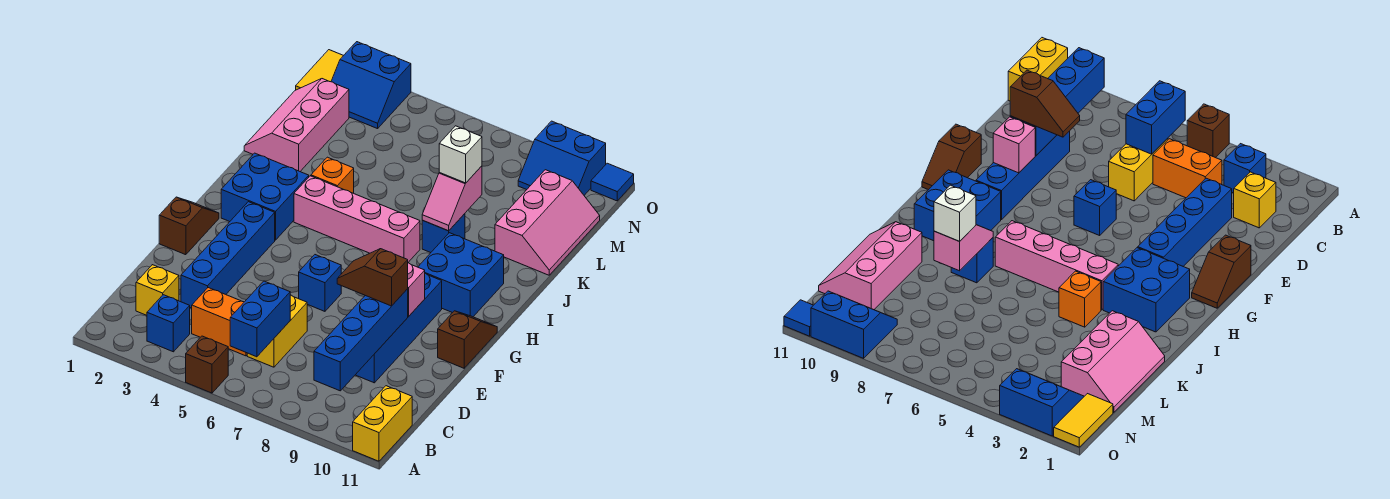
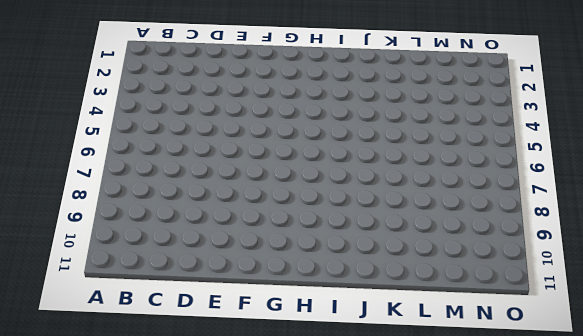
none -> brown 1x1 brick [186,336,228,393]
none -> yellow 1x2 brick [353,386,412,461]
none -> blue 1x1 brick [147,295,190,352]

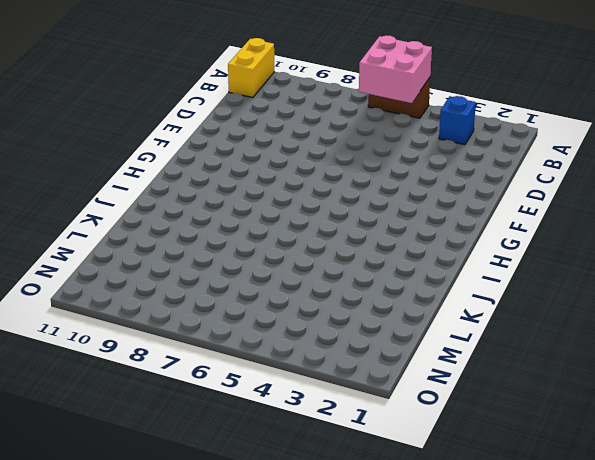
brown 1x2 brick [368,78,430,118] -> brown 1x1 brick [186,336,228,393]
pink 2x2 brick [359,36,432,103] -> blue 1x2 brick [230,281,290,357]
none -> yellow 1x1 brick [136,265,179,315]
none -> orange 1x2 brick [192,288,247,356]
none -> yellow 1x2 brick [247,295,307,367]

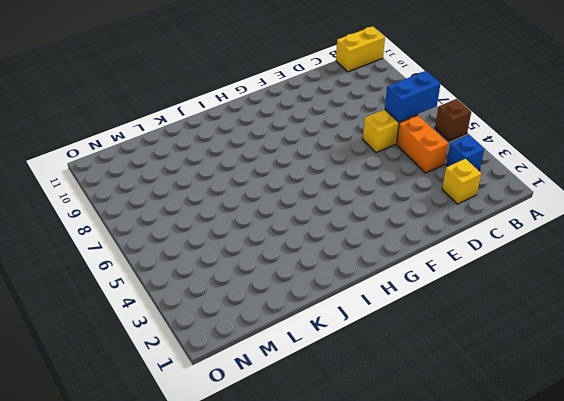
none -> blue 1x4 brick [181,202,275,308]
none -> blue 1x4 brick [356,273,442,383]
none -> brown 1x2 slope [159,197,219,255]

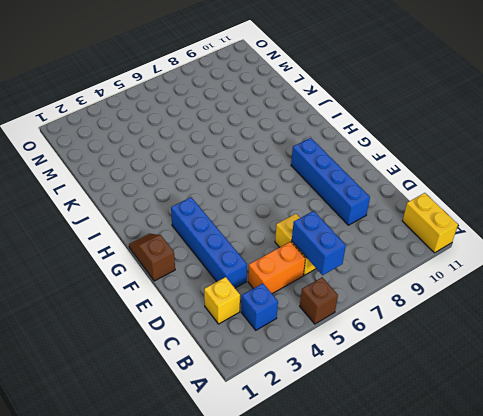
none -> blue 1x1 brick [299,255,341,311]
none -> brown 1x2 slope [438,311,497,368]
none -> blue 2x2 brick [221,153,309,240]

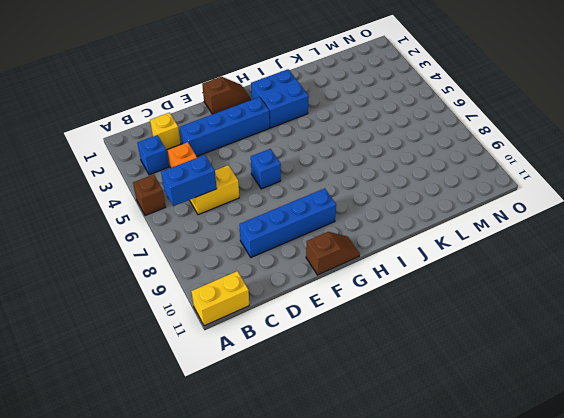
none -> blue 2x2 brick [418,233,504,317]
none -> pink 1x4 brick [294,176,420,262]
none -> orange 1x1 brick [311,157,354,193]

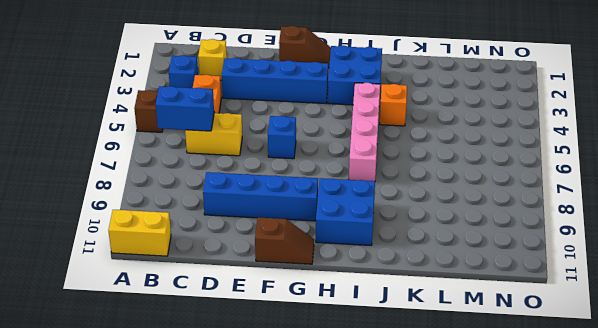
none -> blue 1x1 brick [422,214,465,253]
none -> pink 2x3 slope [244,79,349,171]
none -> pink 2x3 slope [495,170,600,275]

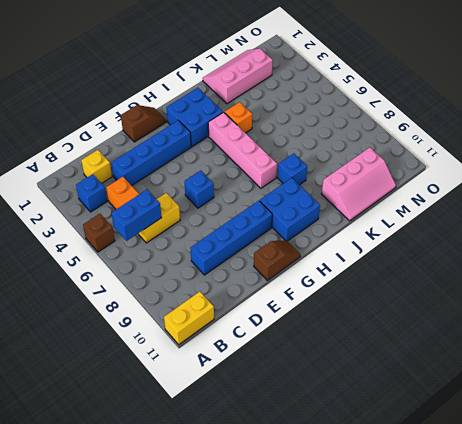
none -> yellow 1x2 tile [296,50,344,90]
none -> blue 2x2 slope [331,42,411,129]
none -> blue 2x2 slope [518,121,606,195]

